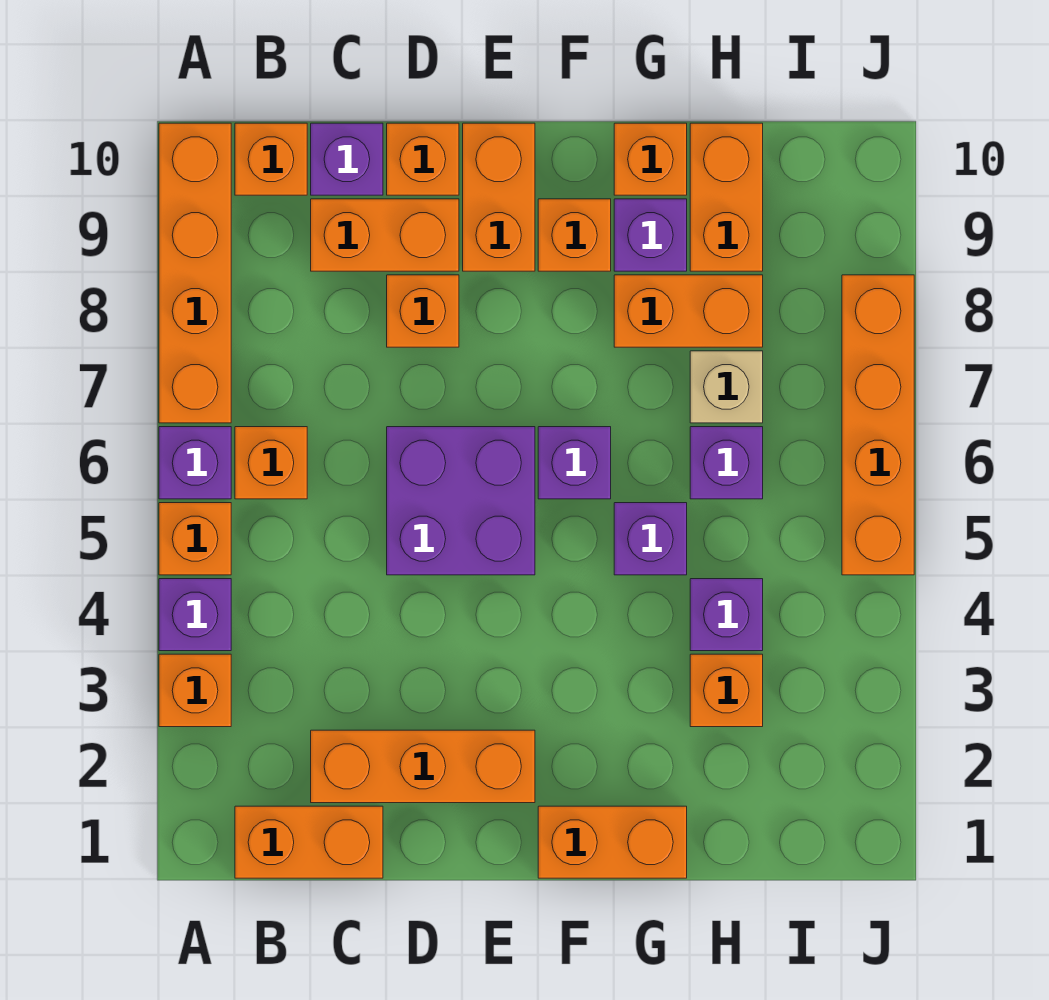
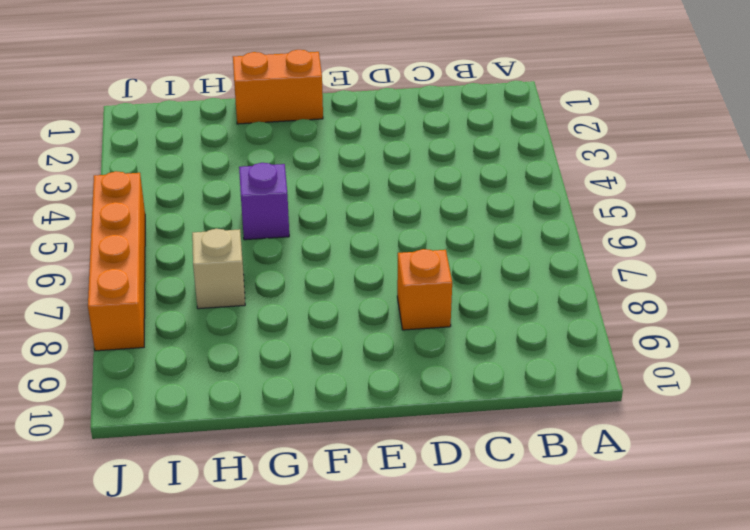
none -> orange 1x1 brick [159,654,231,727]
none -> purple 1x1 brick [159,579,231,651]
none -> orange 1x1 brick [159,503,231,575]

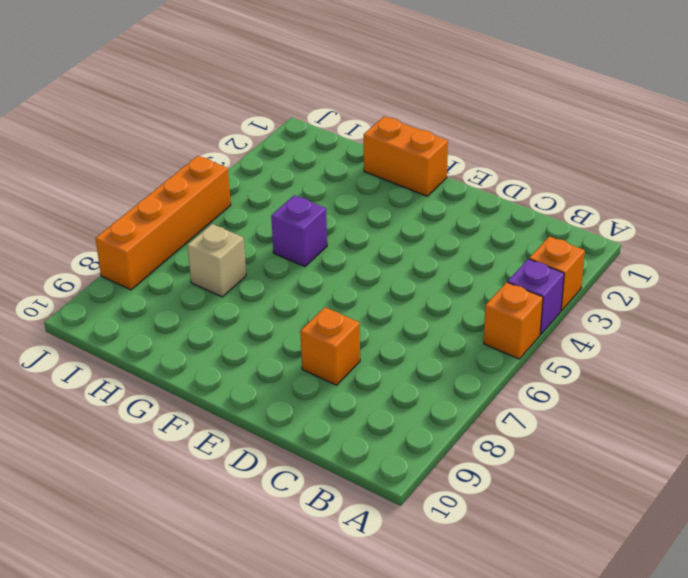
none -> purple 1x1 brick [159,427,231,499]
none -> orange 1x4 brick [159,123,231,423]
none -> orange 1x2 brick [235,806,383,878]

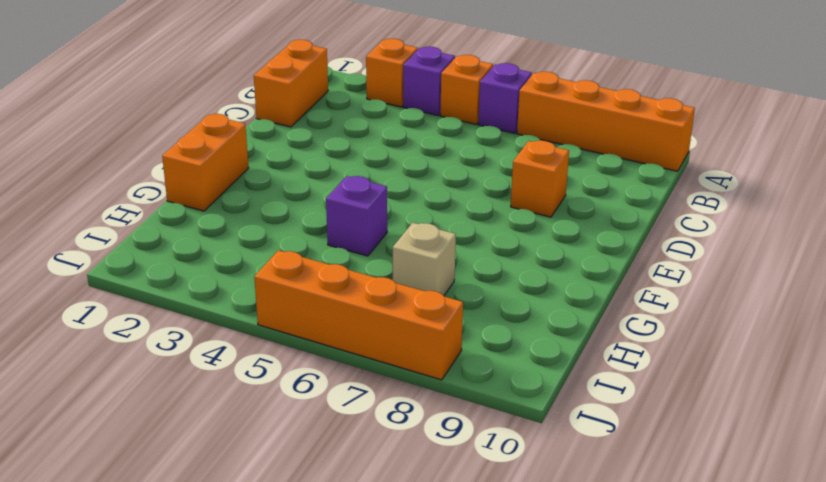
none -> orange 1x1 brick [235,427,307,499]
none -> orange 1x1 brick [235,123,307,195]
none -> orange 1x3 brick [311,730,535,803]

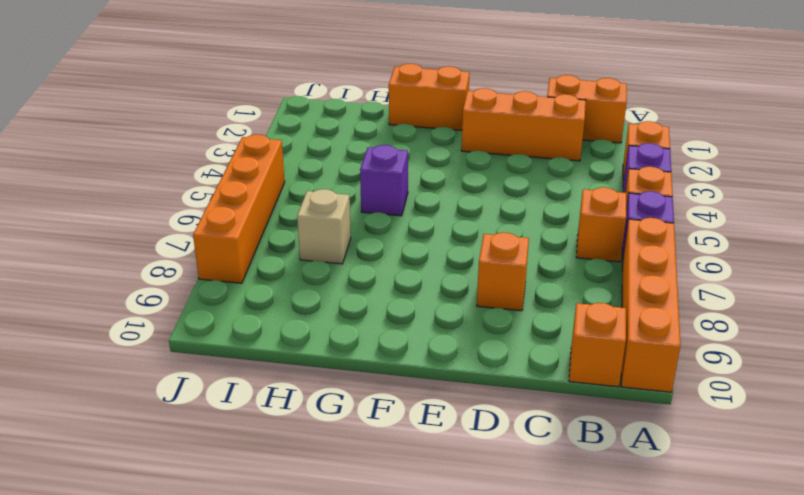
none -> orange 1x2 brick [311,199,459,271]
none -> purple 1x1 brick [311,123,383,195]
none -> purple 2x2 brick [387,427,535,575]

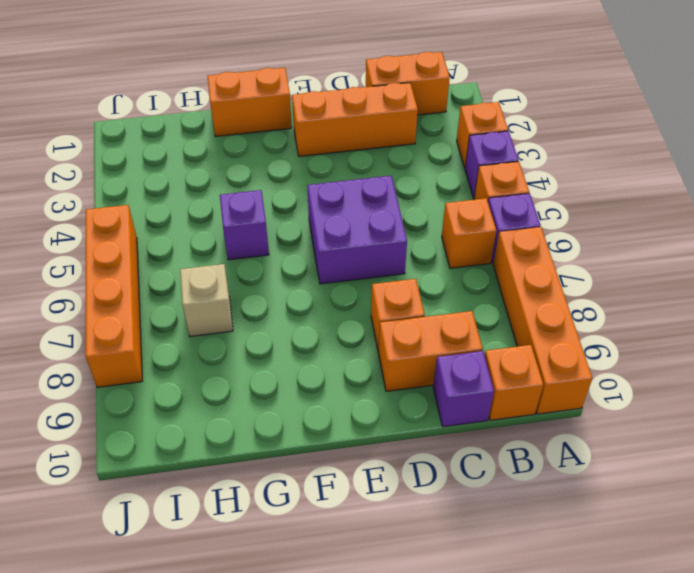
none -> orange 1x1 brick [387,123,459,195]
none -> orange 1x2 brick [463,123,535,271]
none -> purple 1x1 brick [538,427,611,499]

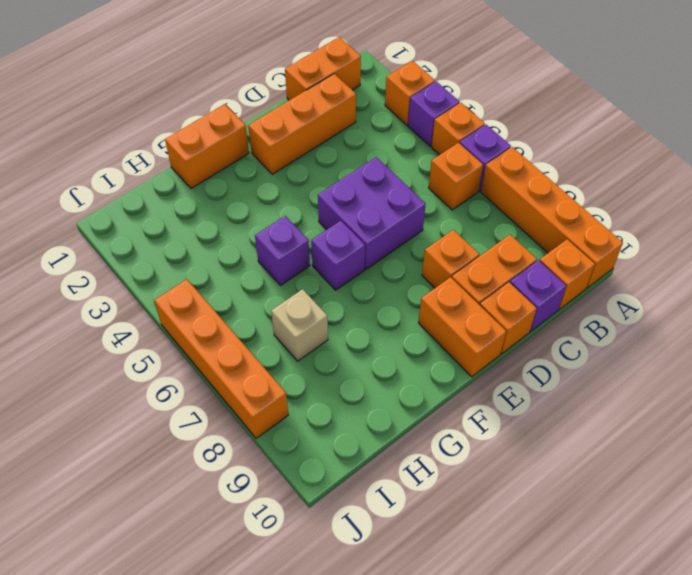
none -> orange 1x1 brick [538,199,611,271]
none -> orange 1x2 brick [614,275,763,347]
none -> purple 1x1 brick [614,199,687,271]

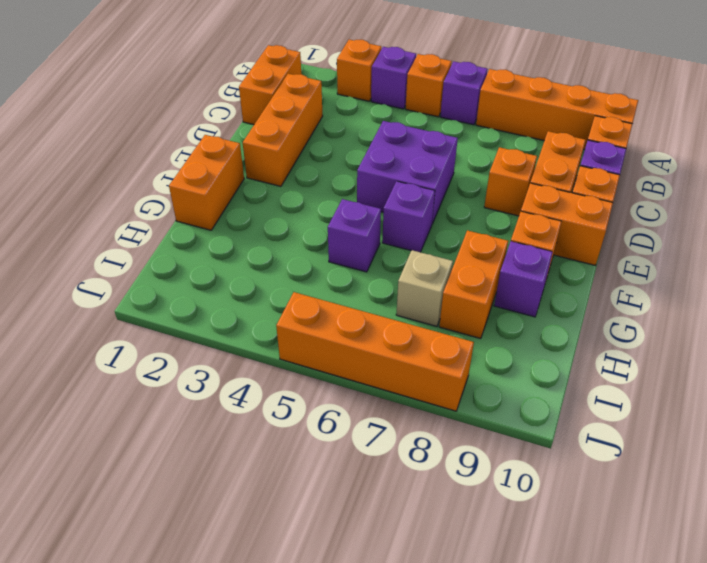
none -> orange 1x1 brick [235,427,307,499]
none -> orange 1x1 brick [614,123,687,195]
none -> orange 1x1 brick [690,654,763,727]

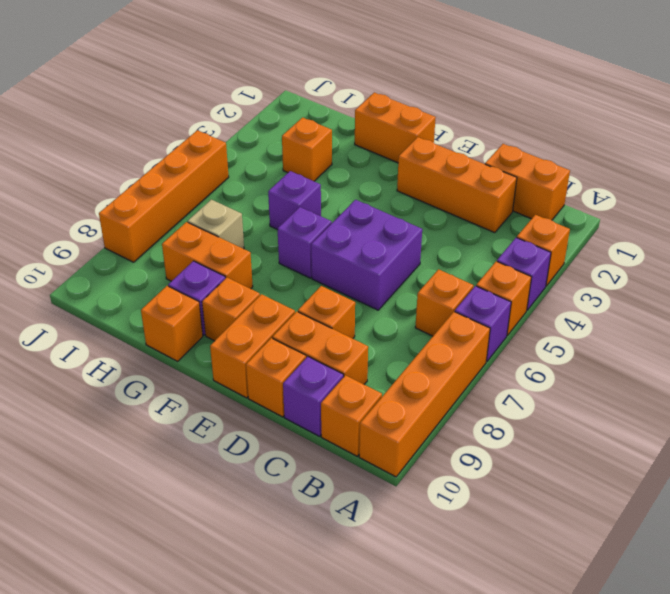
none -> purple 1x1 brick [690,579,763,651]
none -> purple 1x1 brick [690,427,763,499]
none -> orange 1x2 brick [690,123,763,271]

